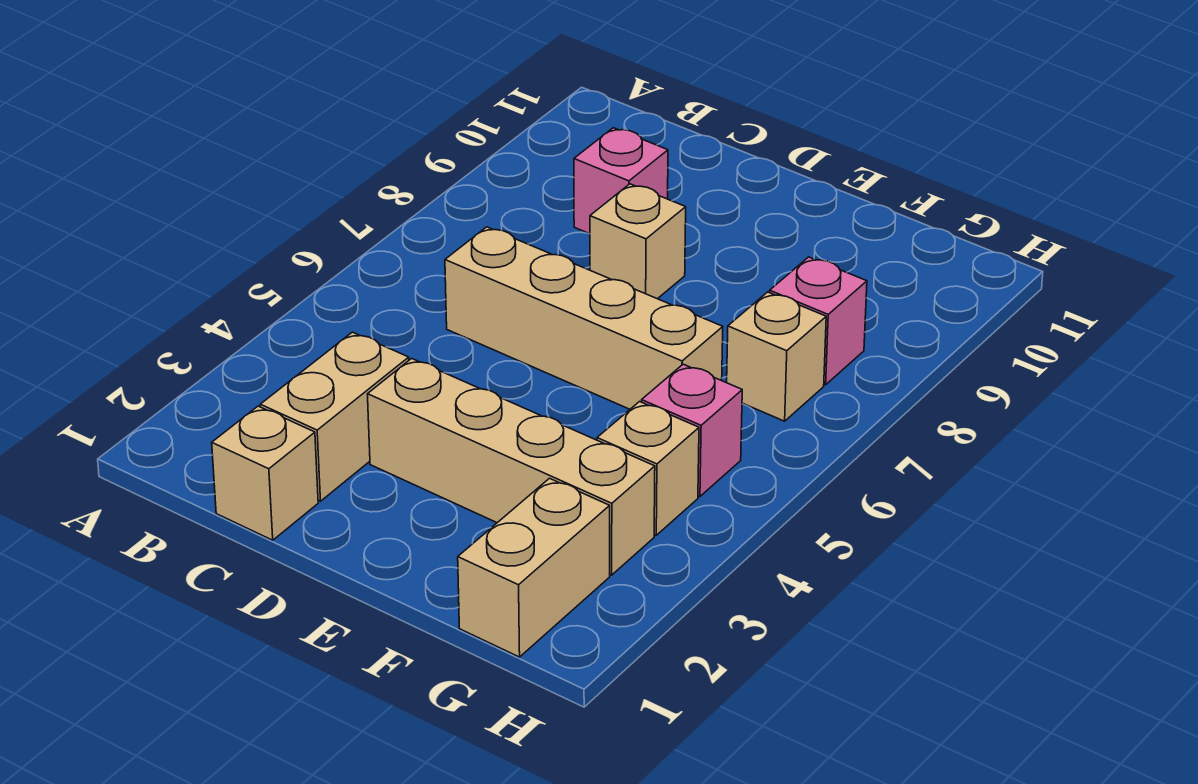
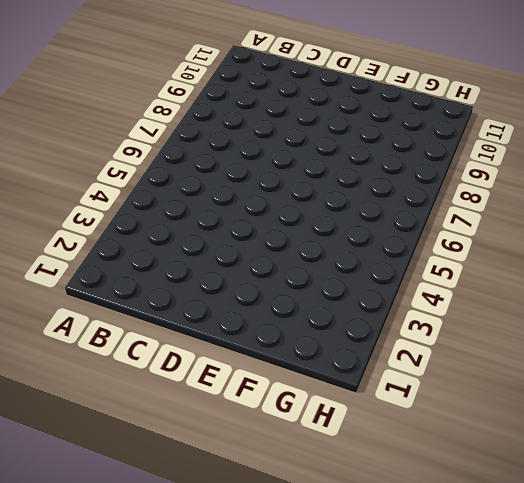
none -> tan 1x1 brick [212,406,318,540]
none -> tan 1x2 brick [260,332,409,501]

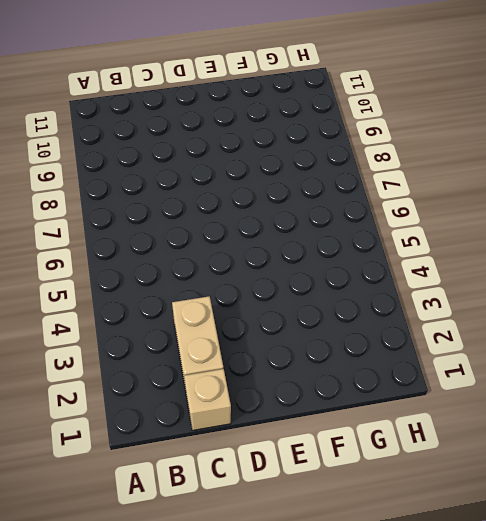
none -> tan 1x4 brick [445,227,723,409]
none -> pink 1x1 brick [574,128,668,234]

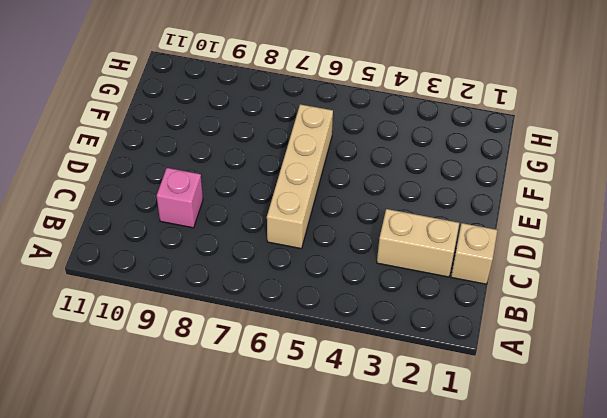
none -> tan 1x4 brick [368,358,655,575]
none -> tan 1x1 brick [590,184,686,299]

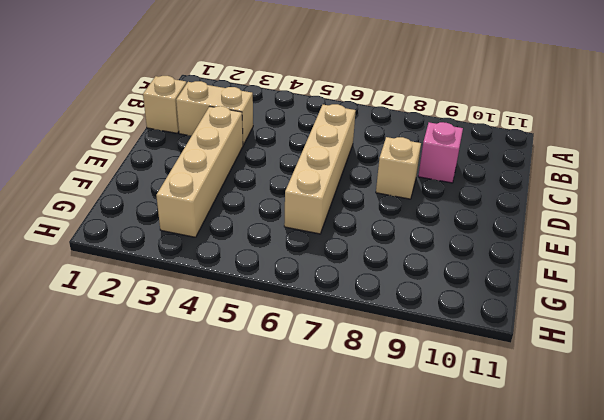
none -> tan 1x2 brick [458,478,610,657]
none -> tan 1x1 brick [597,402,699,535]

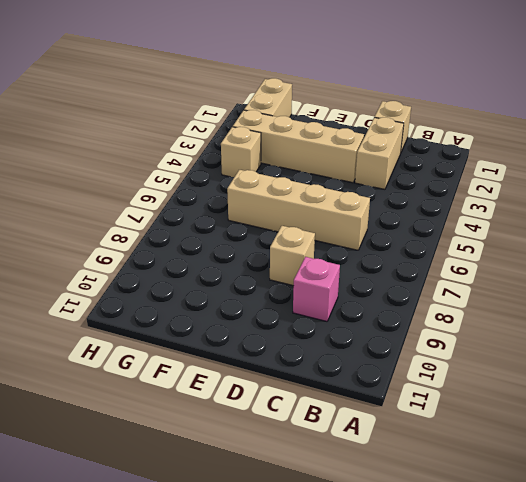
none -> pink 1x1 brick [642,364,742,497]
none -> tan 1x1 brick [727,292,826,421]

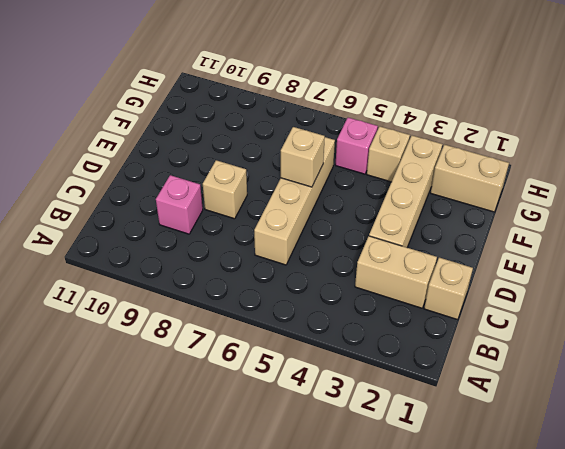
tan 1x1 brick [281,127,325,187] -> tan 1x1 brick moved to [727,292,826,421]
none -> pink 1x1 brick [770,257,867,385]

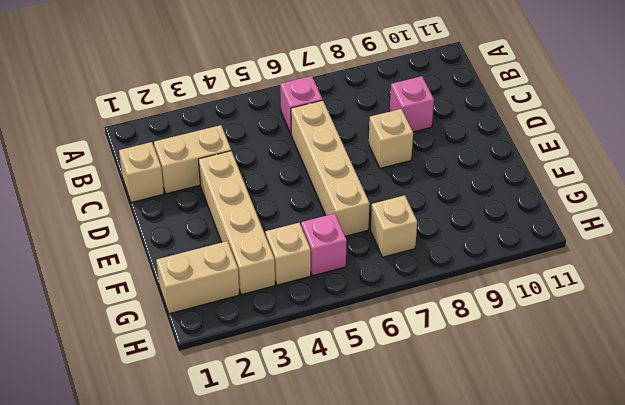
pink 1x1 brick [280,76,322,134] -> pink 1x1 brick moved to [770,257,867,385]

